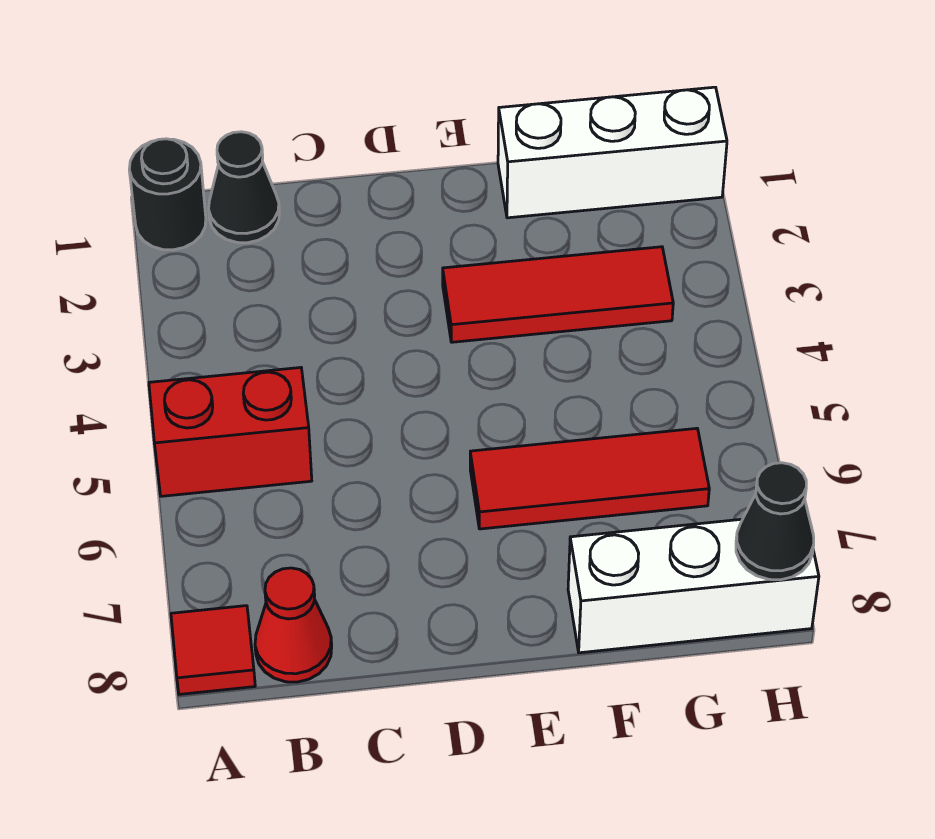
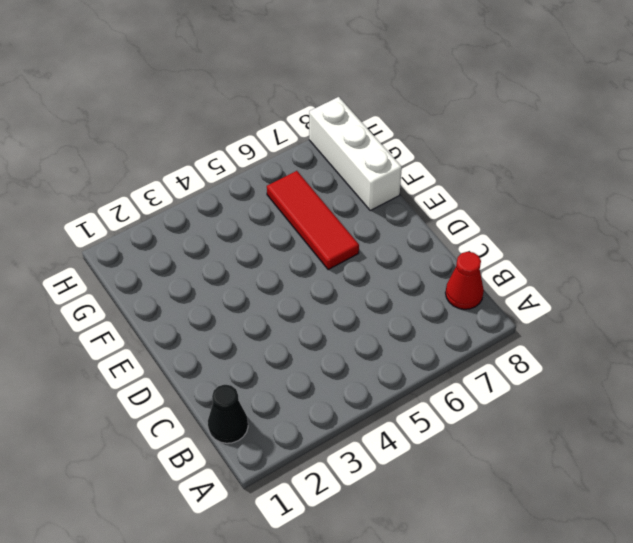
none -> black 1x1 round brick [129,139,206,250]
none -> red 1x2 brick [149,368,312,496]

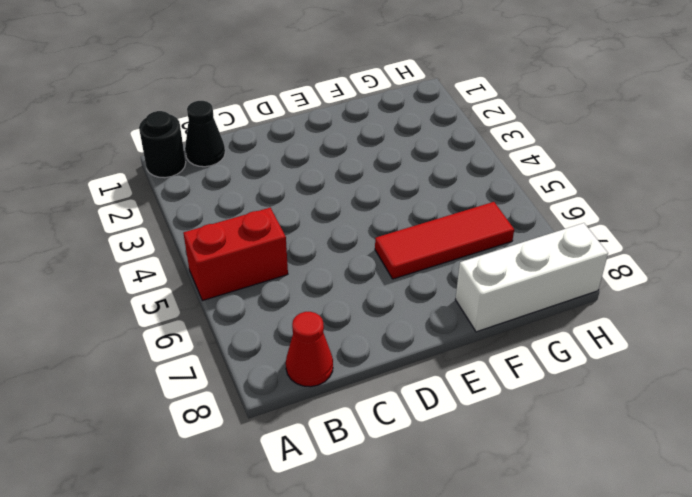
none -> red 1x1 tile [171,606,255,694]
none -> red 1x3 tile [443,247,673,342]

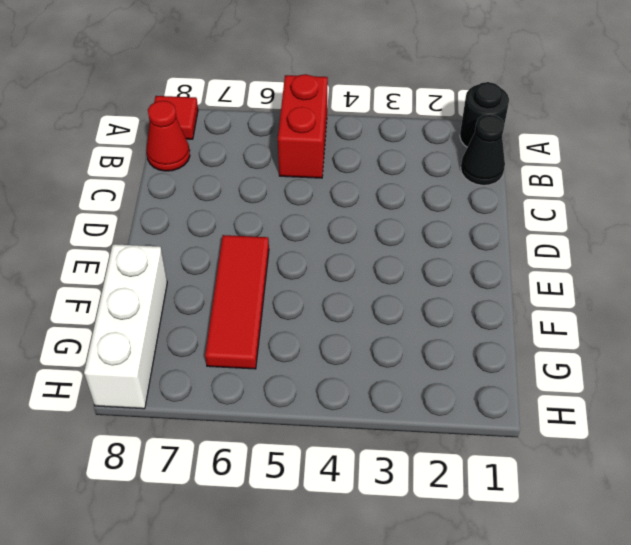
none -> red 1x3 tile [443,247,673,342]
none -> white 1x3 brick [498,87,727,218]

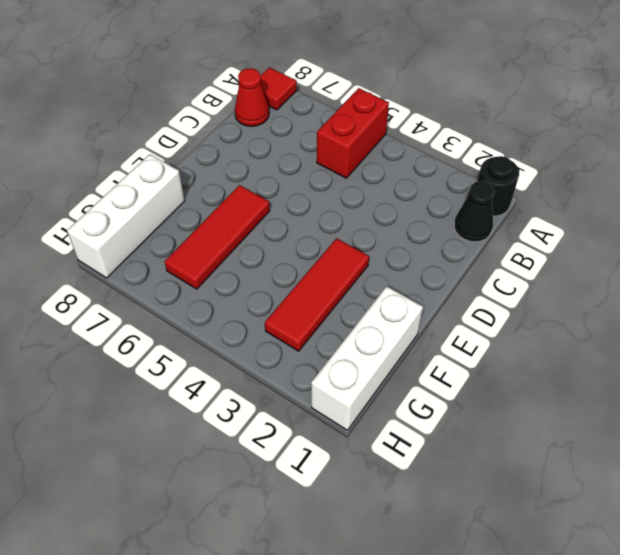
none -> black 1x1 cone [736,463,814,580]

